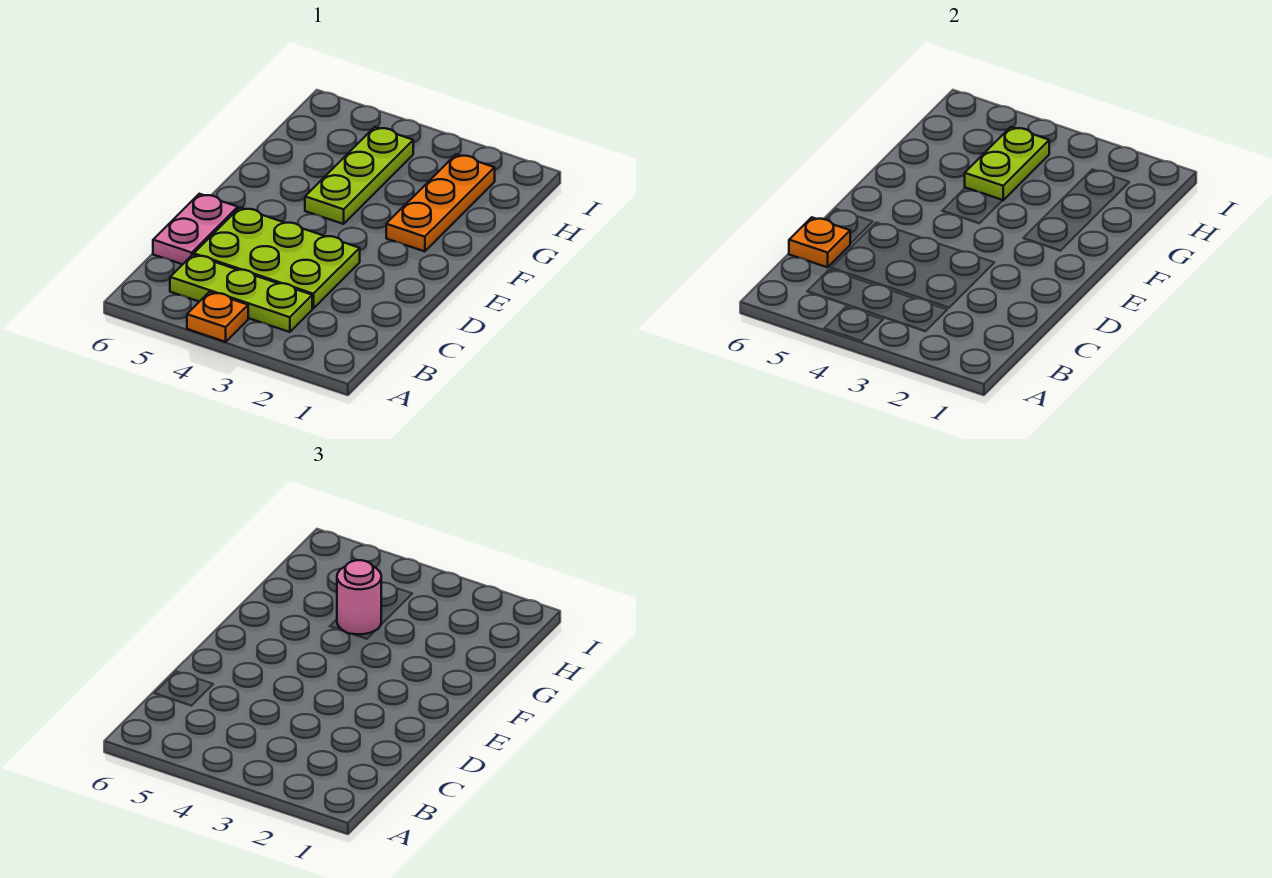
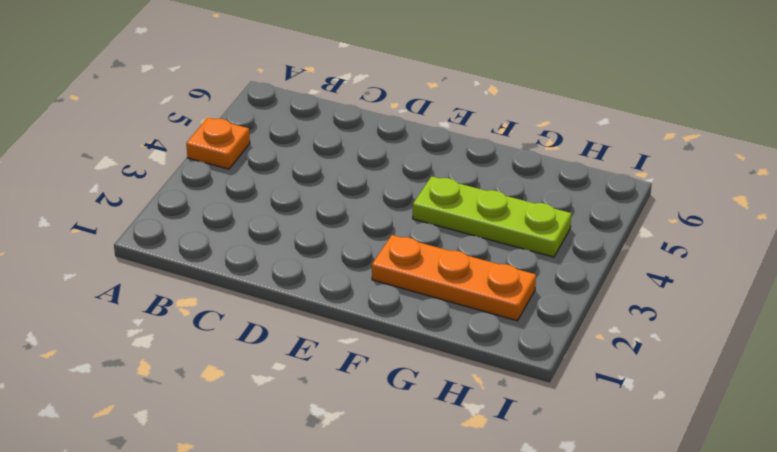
none -> lime 1x3 plate [170,255,312,332]
none -> lime 2x3 plate [194,208,360,309]

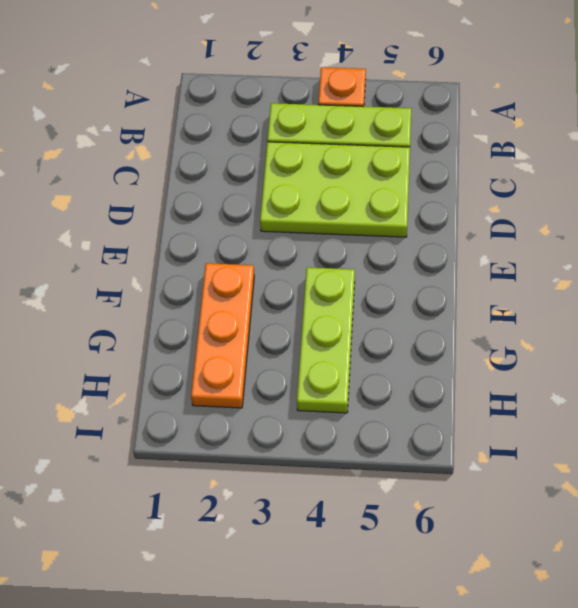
none -> pink 1x2 plate [153,194,238,264]
none -> orange 1x1 plate [789,217,850,267]

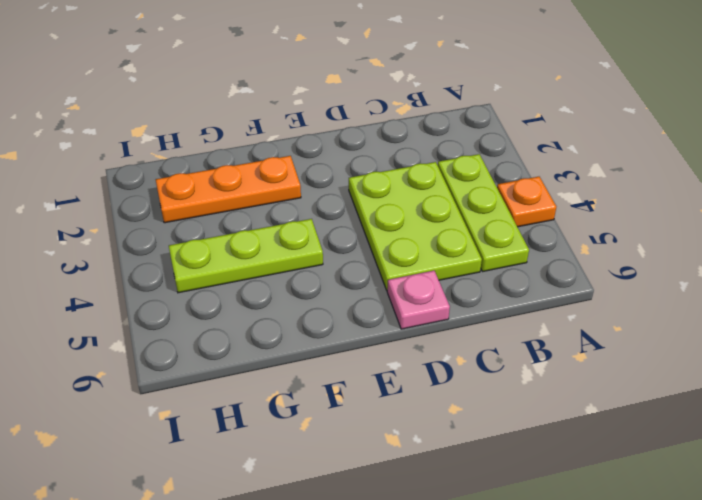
pink 1x1 plate [387,271,450,329] -> pink 1x2 plate [153,194,238,264]
none -> orange 1x1 plate [789,217,850,267]
none -> lime 1x2 plate [965,127,1049,200]

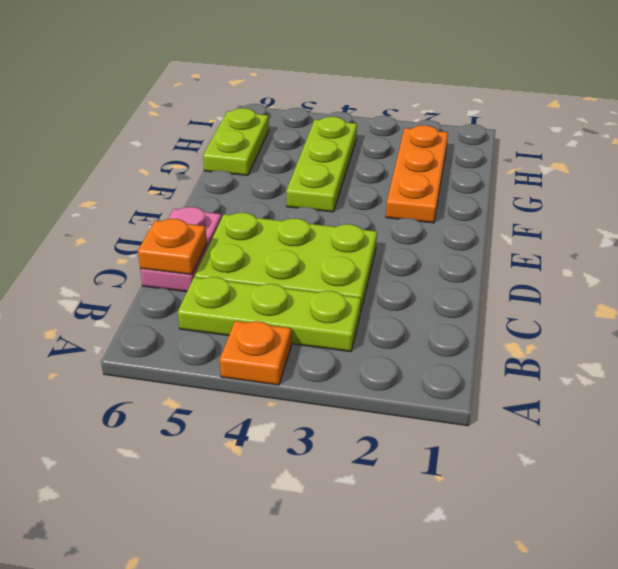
lime 1x2 plate [203,108,269,175] -> lime 1x2 plate moved to [965,127,1049,200]
none -> pink 1x1 round brick [337,560,381,634]

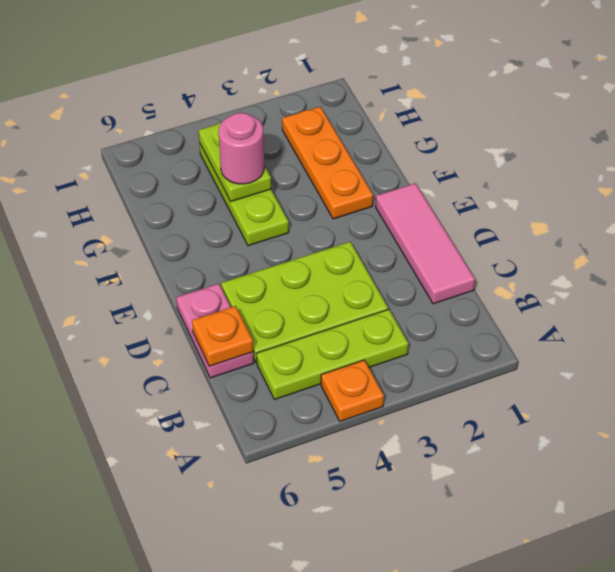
pink 1x3 tile [376,183,475,304] -> none

